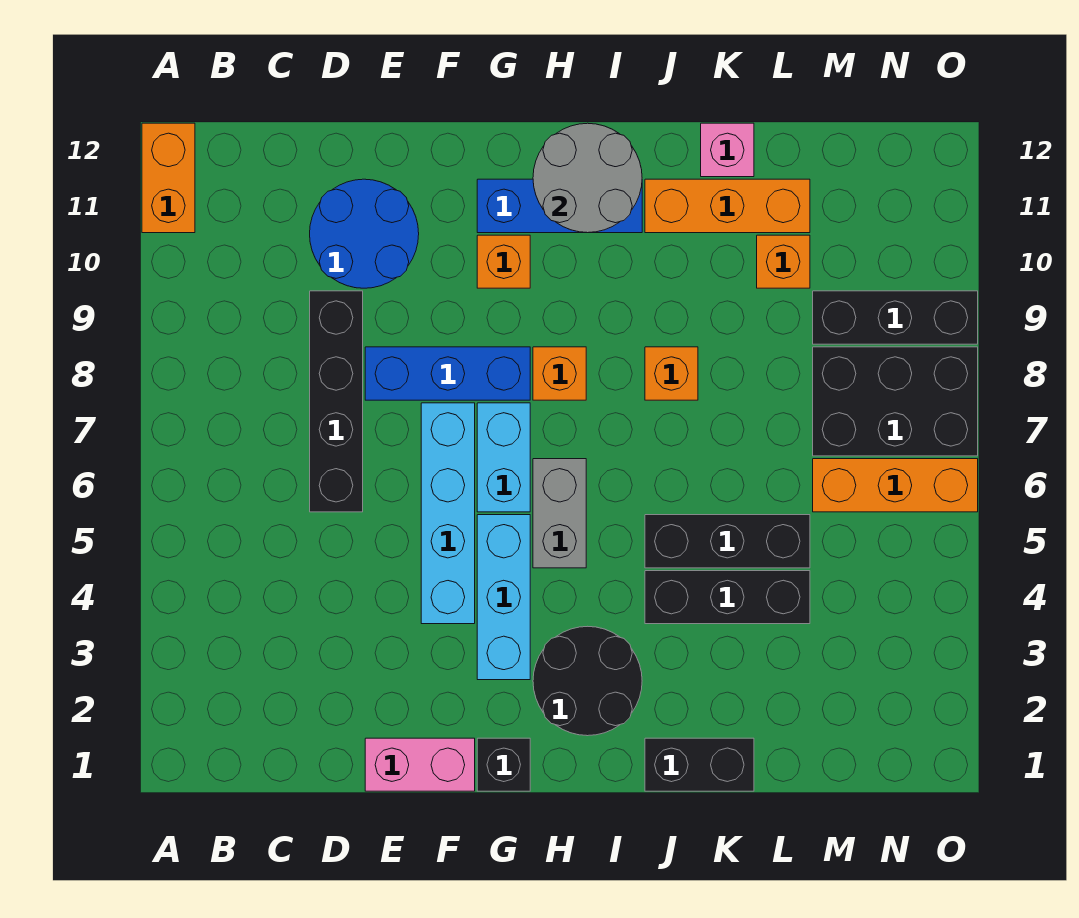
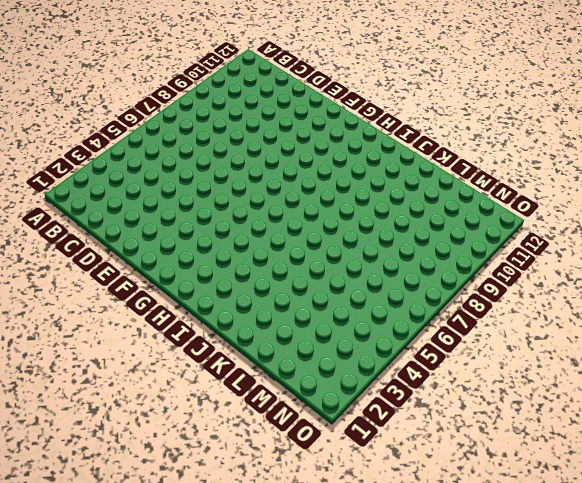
none -> orange 1x2 brick [142,123,195,233]
none -> black 1x4 brick [310,291,363,512]
none -> blue 2x2 round brick [310,179,419,288]

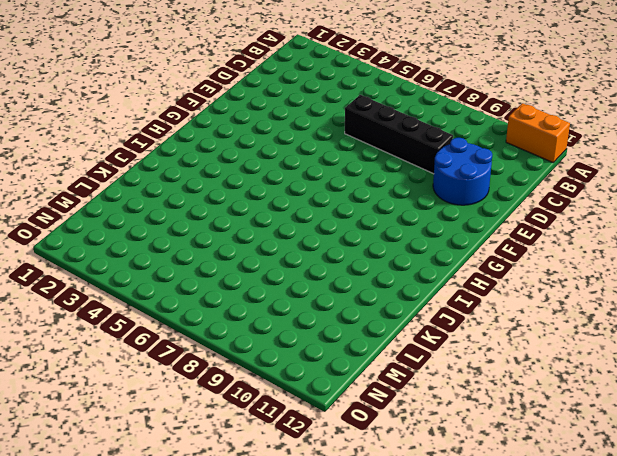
none -> pink 1x2 brick [365,738,475,791]
none -> blue 1x3 brick [365,347,530,400]
none -> cyan 1x4 brick [421,403,475,624]

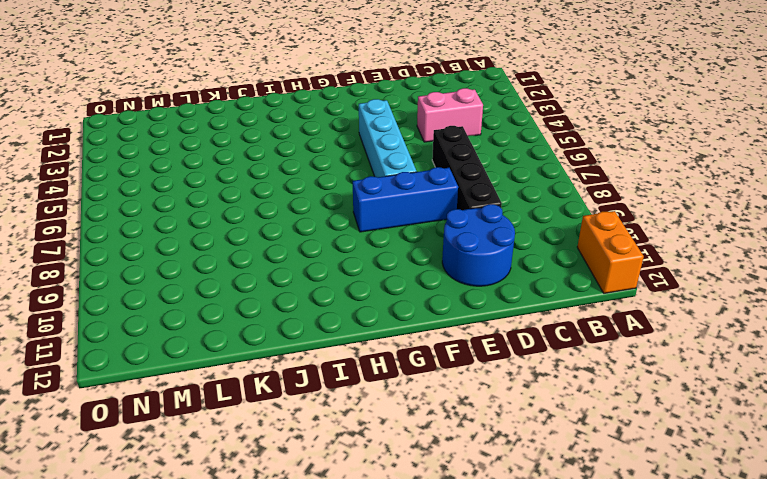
pink 1x2 brick [417,88,483,142] -> pink 1x2 brick moved to [365,738,475,791]
none -> black 1x1 brick [477,738,530,791]
none -> cyan 1x3 brick [477,515,530,680]
none -> cyan 1x2 brick [477,403,530,512]

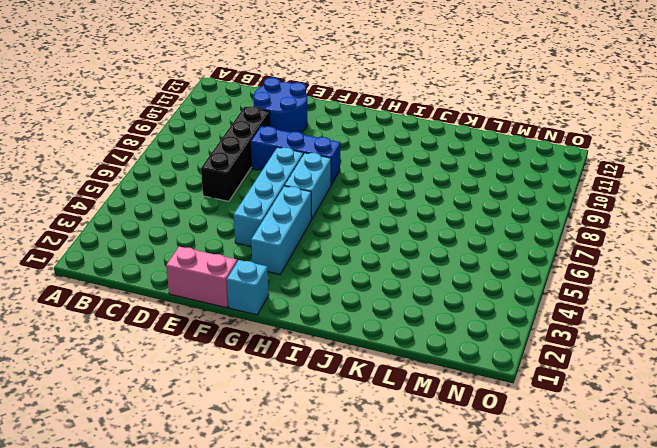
cyan 1x1 brick [227,260,269,315] -> black 1x1 brick [477,738,530,791]
none -> orange 1x2 brick [142,123,195,233]
none -> orange 1x1 brick [477,235,530,288]
none -> blue 1x3 brick [477,179,642,233]

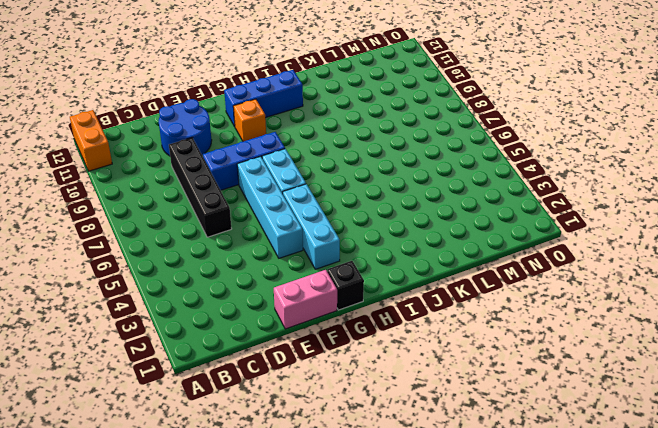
none -> black 2x2 round brick [533,626,642,736]
none -> grey 1x2 brick [533,459,586,568]
none -> orange 1x1 brick [533,347,586,400]

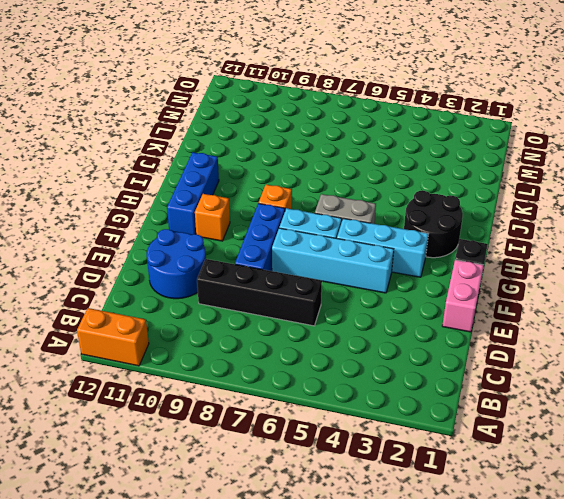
none -> black 1x2 brick [645,738,754,791]
none -> black 1x3 brick [645,571,810,624]
none -> black 1x3 brick [645,515,810,568]

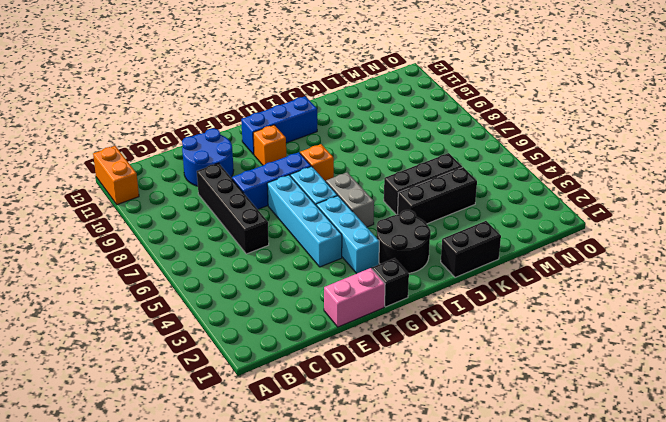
none -> orange 1x1 brick [645,347,698,400]
none -> orange 1x3 brick [645,179,810,233]
none -> pink 1x1 brick [701,123,754,177]

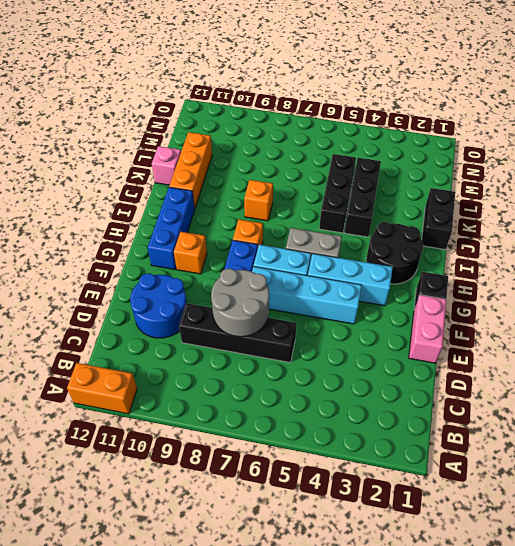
grey 2x2 round brick [211,269,269,337] -> grey 2x2 round brick moved to [533,123,642,233]
none -> orange 1x1 brick [757,235,810,288]
none -> orange 1x3 brick [813,459,978,512]
none -> black 2x3 brick [813,347,978,456]

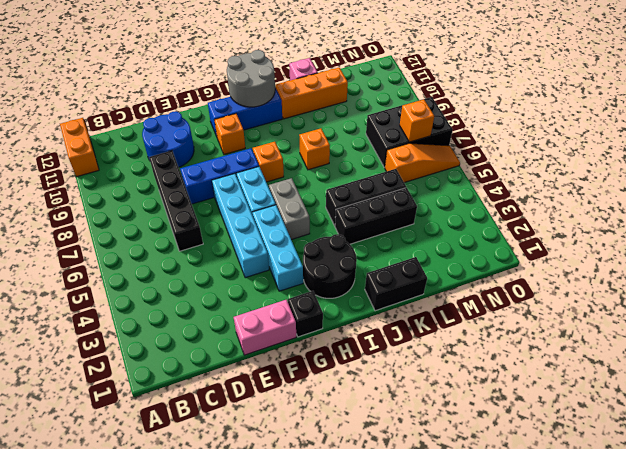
orange 1x3 slope [385,143,460,183] -> orange 1x3 brick [813,459,978,512]
orange 1x1 brick [400,99,434,142] -> orange 1x1 brick moved to [757,235,810,288]
none -> black 1x3 brick [813,291,978,344]

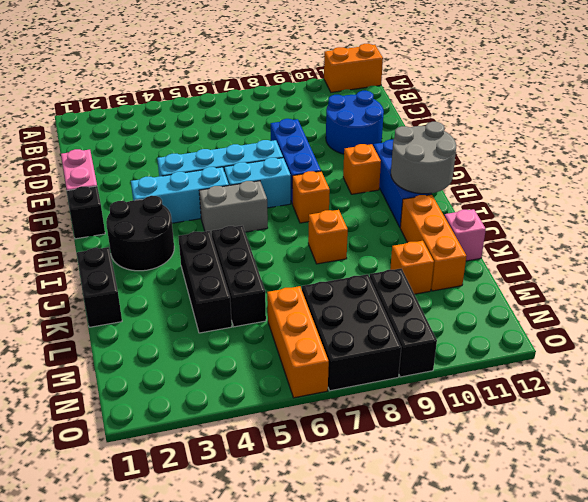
none -> black 1x4 brick [310,291,363,512]

